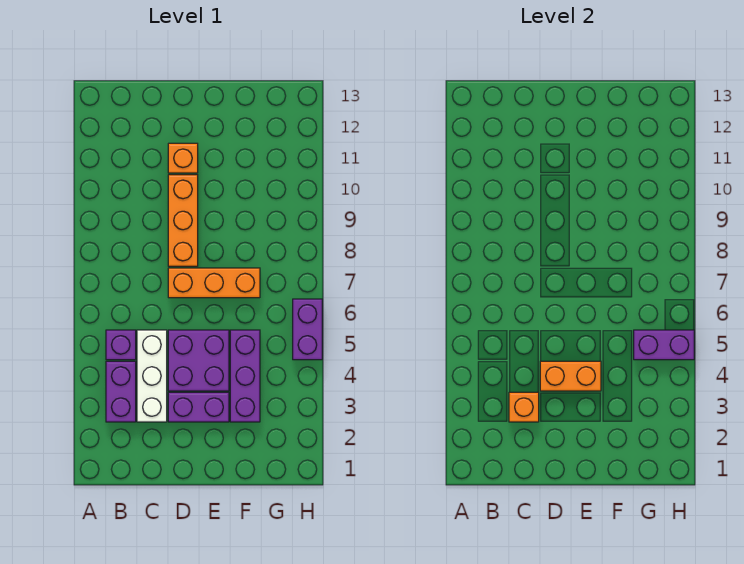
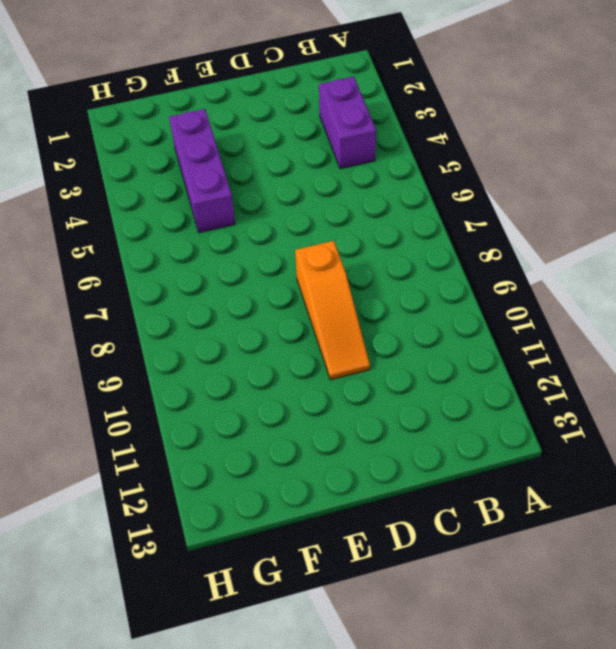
orange 1x3 slope [295,241,370,380] -> orange 1x3 brick [168,175,198,266]
none -> purple 1x1 brick [106,330,136,360]
none -> white 1x3 brick [137,330,167,422]
none -> purple 1x2 brick [168,392,229,422]

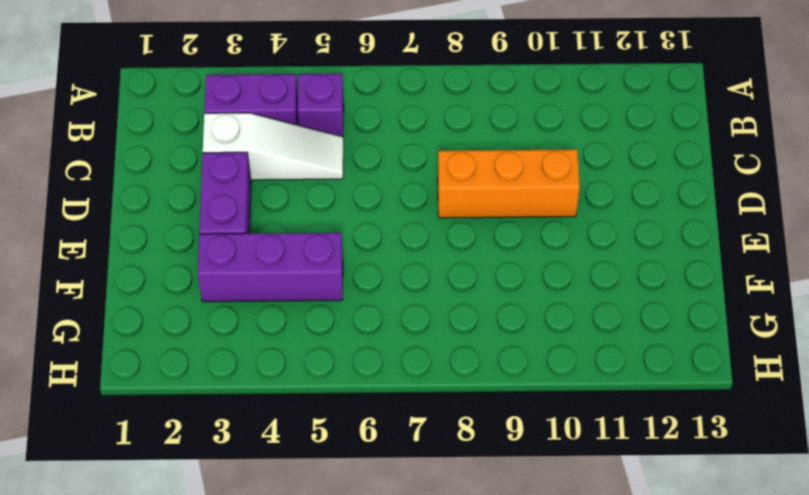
white 1x3 slope [203,113,343,180] -> white 1x3 brick [137,330,167,422]
none -> purple 2x2 brick [168,330,229,391]
none -> orange 1x3 brick [168,268,260,298]
none -> orange 1x1 brick [168,143,198,173]

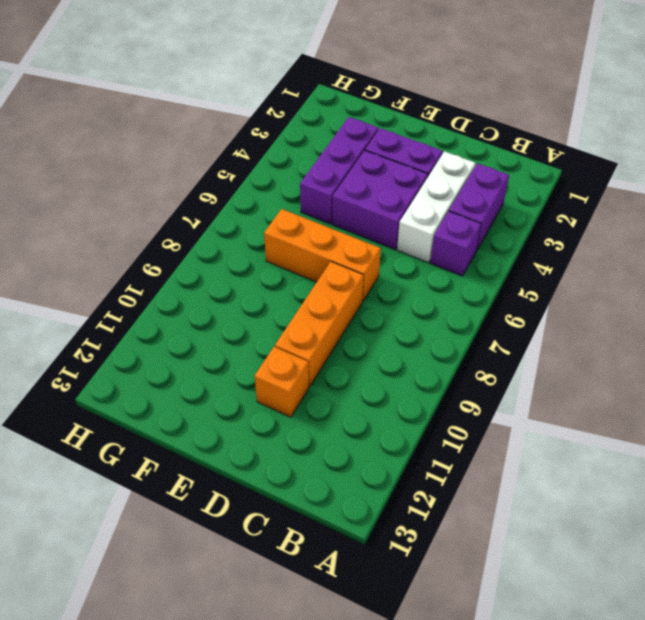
none -> purple 1x2 brick [293,299,322,360]
none -> orange 1x1 brick [509,392,539,422]
none -> orange 1x2 brick [540,361,601,391]

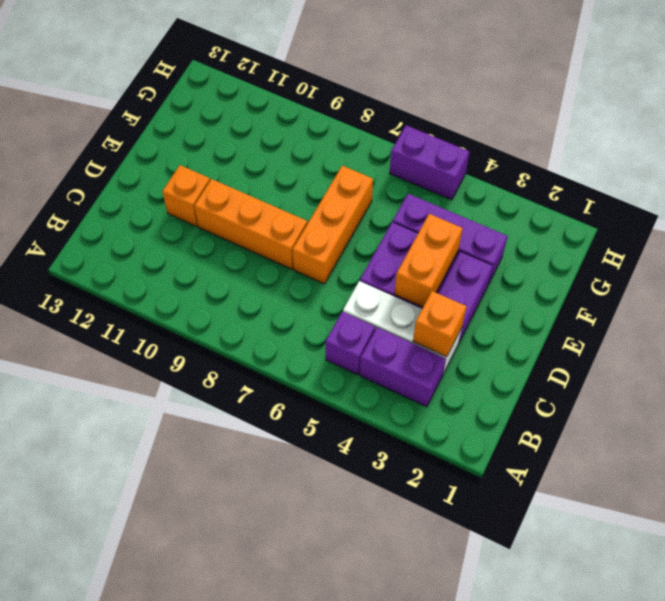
none -> purple 1x2 brick [634,330,694,360]

